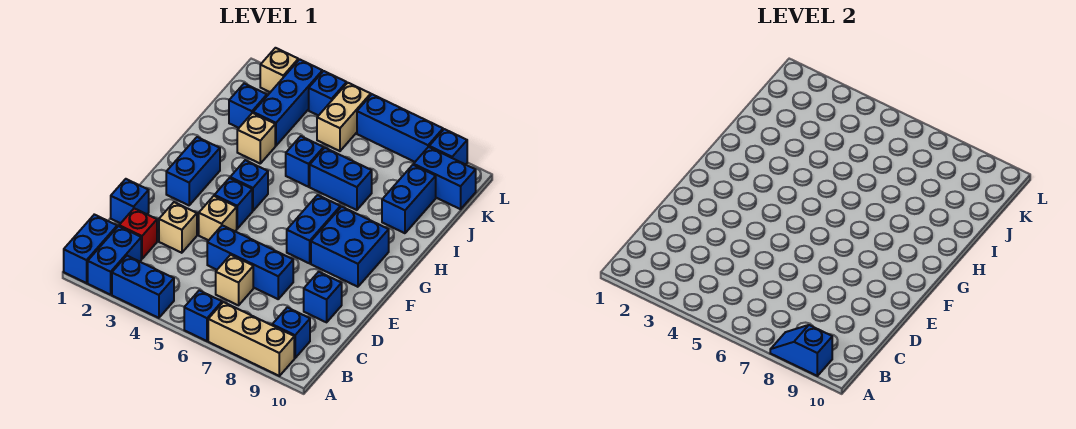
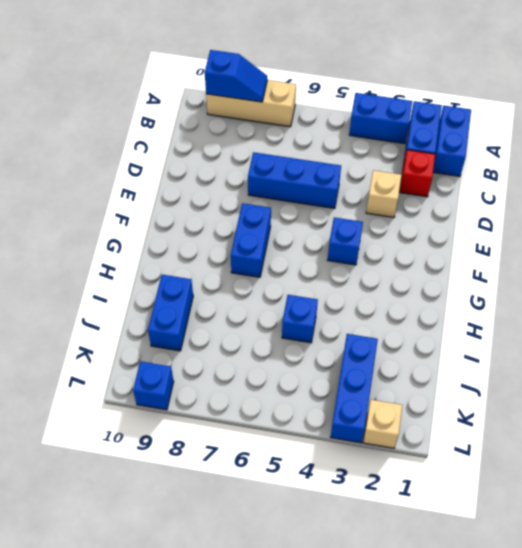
none -> blue 1x1 brick [184,290,222,341]
none -> blue 1x1 brick [272,307,310,358]
none -> tan 1x1 brick [216,255,253,305]
none -> blue 1x1 brick [111,179,149,223]

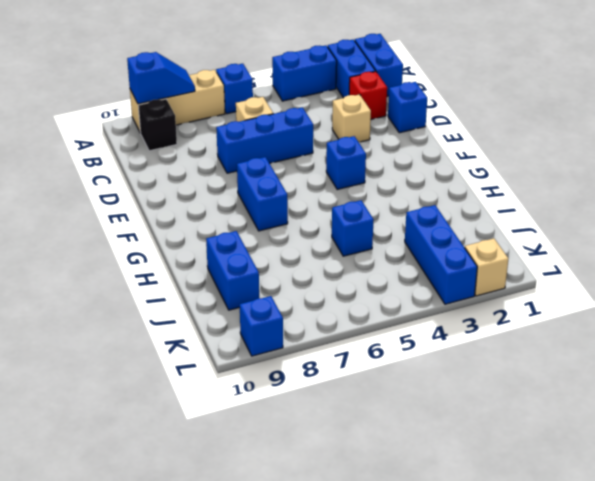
black 1x1 brick [138,99,177,151] -> blue 1x1 brick [272,307,310,358]
none -> blue 1x1 brick [304,272,342,322]
none -> tan 1x1 brick [199,196,237,240]
none -> blue 1x2 brick [166,137,220,205]
none -> blue 2x2 brick [311,207,389,287]

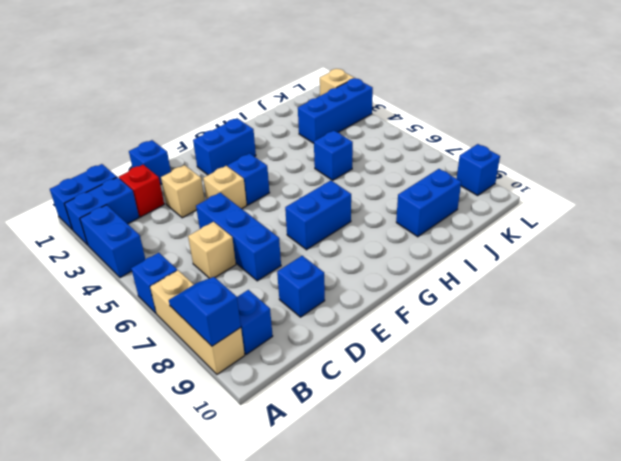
none -> blue 2x2 brick [311,207,389,287]
none -> blue 1x1 brick [230,160,268,211]
none -> tan 1x1 brick [237,113,275,163]
none -> blue 1x2 brick [310,148,372,210]

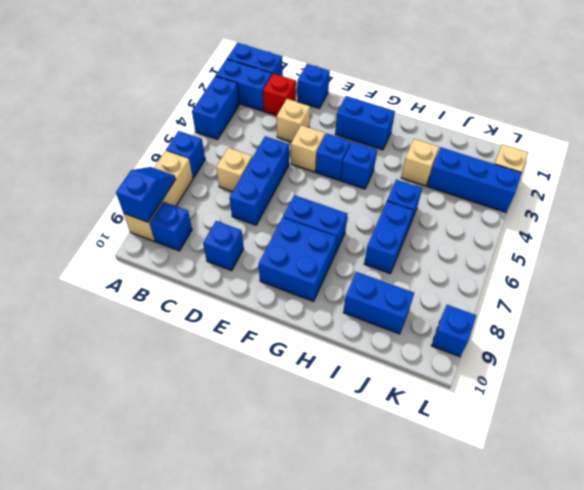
none -> blue 1x1 brick [229,84,267,128]
none -> tan 1x2 brick [317,83,371,151]
none -> blue 1x2 brick [414,147,476,209]
none -> blue 1x1 brick [309,71,347,116]

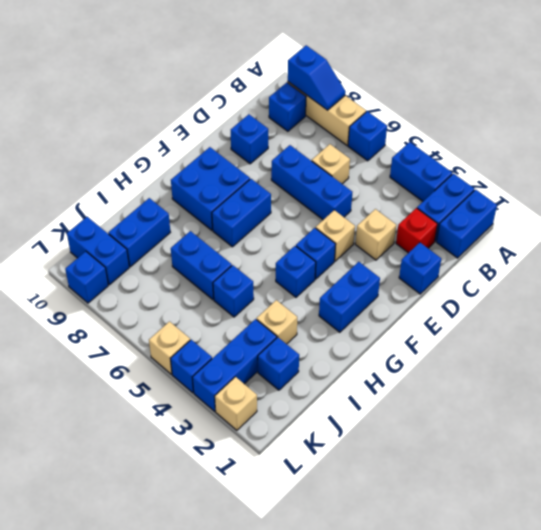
tan 1x1 brick [149,322,190,374] -> tan 1x2 brick [317,83,371,151]
none -> blue 1x3 brick [357,94,443,162]

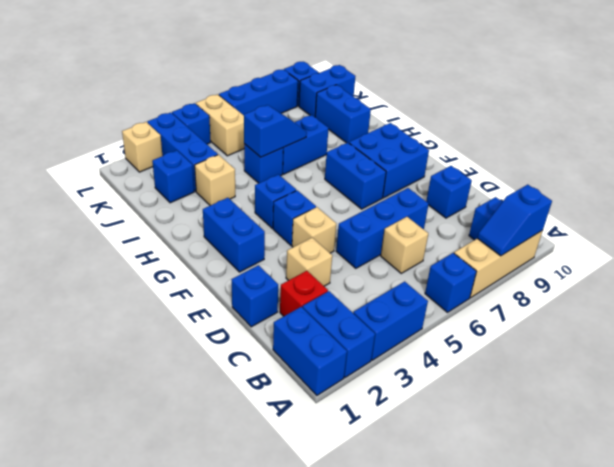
blue 1x2 slope [244,105,307,157] -> none

